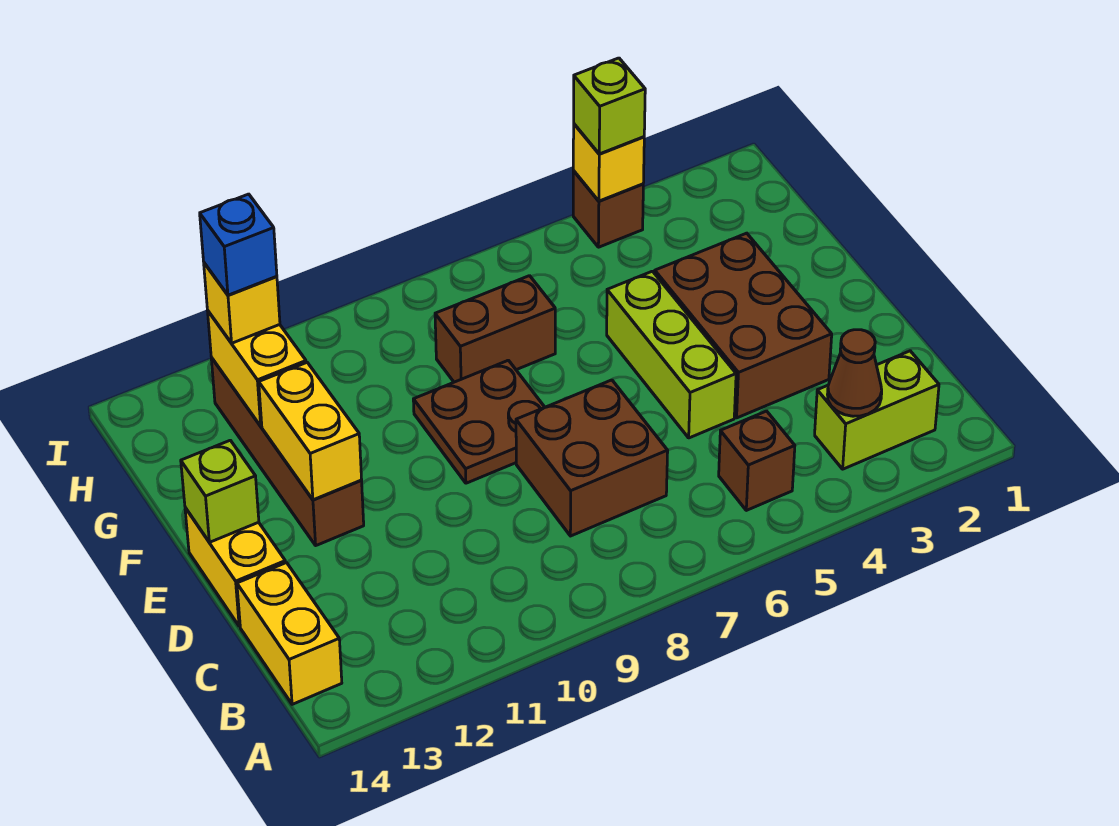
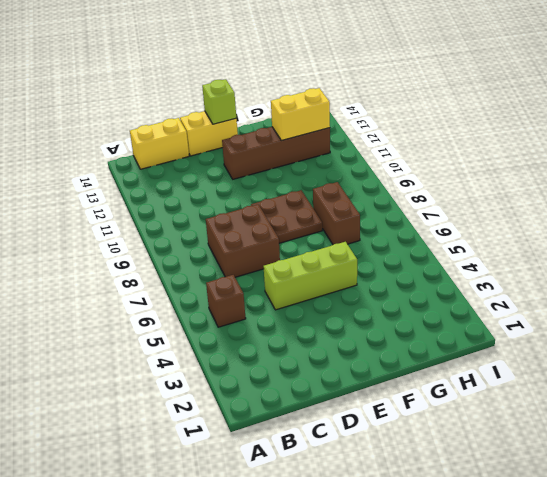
none -> lime 1x2 brick [815,351,939,469]
none -> brown 2x3 brick [655,233,832,418]
none -> brown 1x1 brick [573,171,643,247]

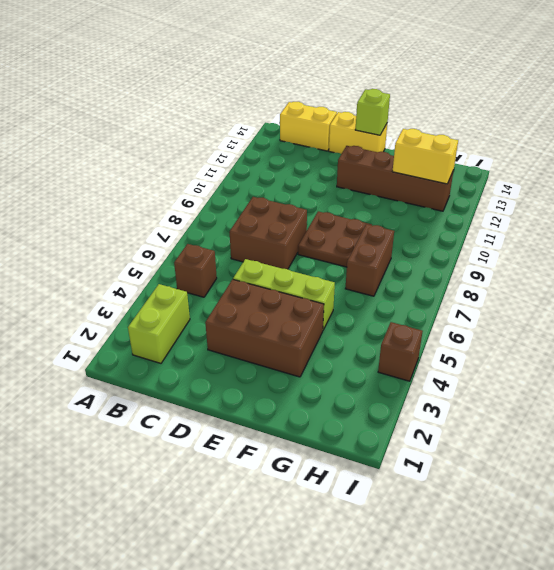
none -> brown 1x1 cone [828,330,882,416]
none -> yellow 1x2 brick [259,362,362,500]
none -> yellow 1x1 brick [573,124,644,201]

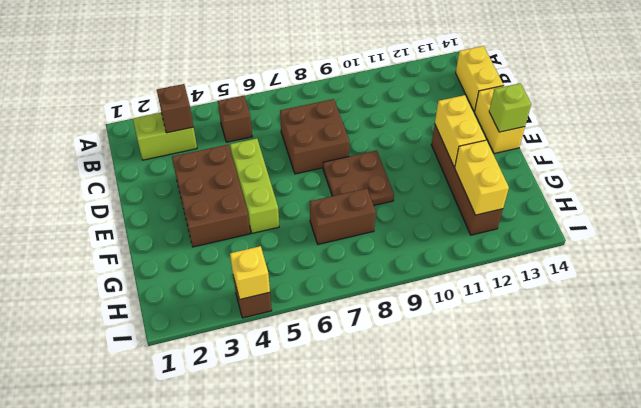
brown 1x1 brick [157,84,193,133] -> brown 1x1 cone [828,330,882,416]
none -> yellow 1x1 brick [204,263,280,343]
none -> lime 1x1 brick [574,58,645,154]
none -> blue 1x1 brick [200,194,277,295]

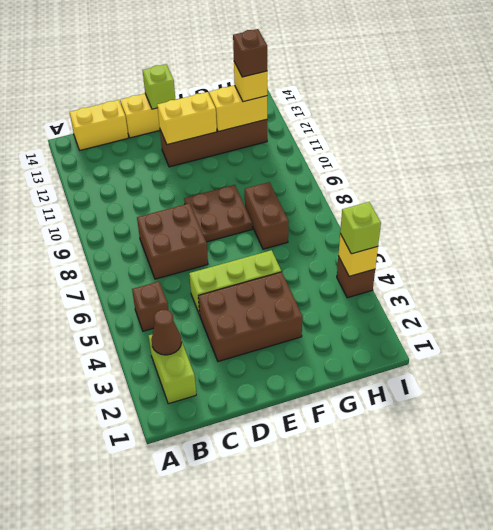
brown 1x1 brick [233,29,267,77] -> blue 1x1 brick [200,194,277,295]

